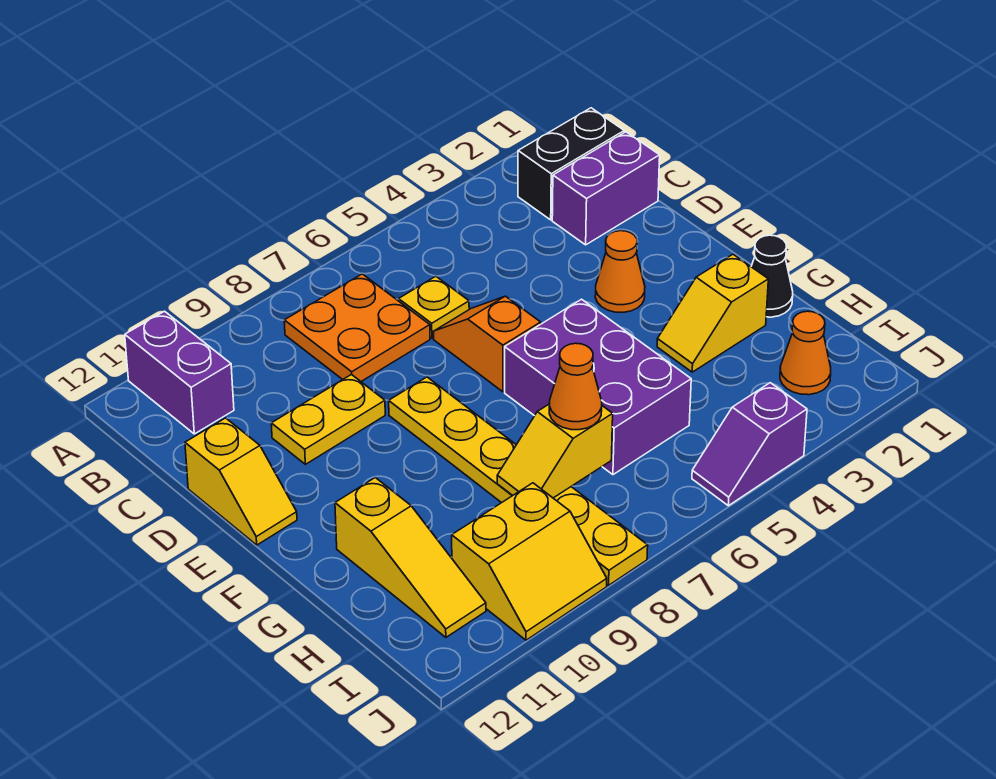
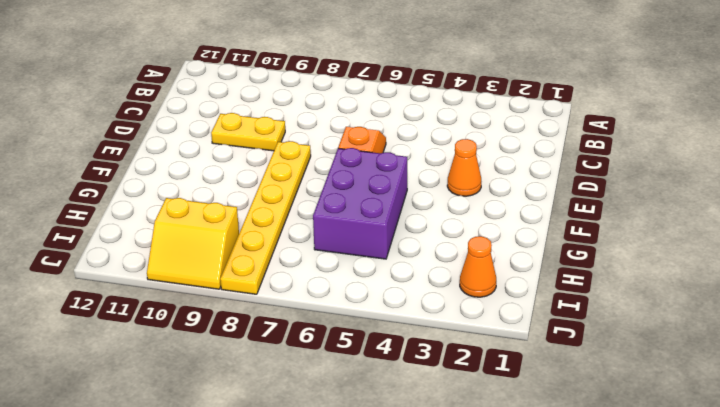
none -> purple 1x2 brick [125,311,234,434]
none -> black 1x2 brick [518,108,624,220]
none -> orange 2x2 plate [284,274,430,381]

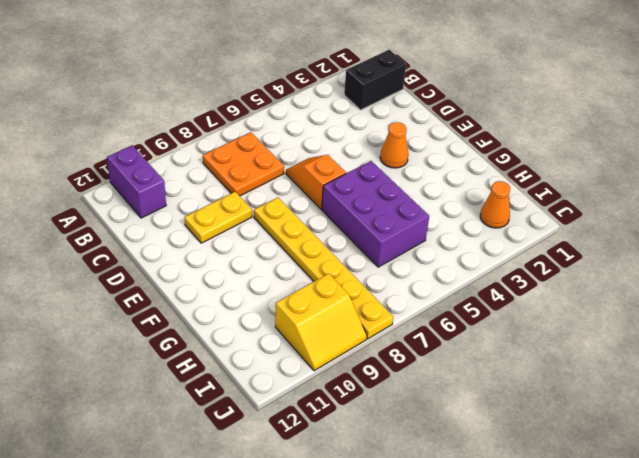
none -> purple 1x2 brick [552,132,660,245]
none -> yellow 1x1 plate [399,276,469,338]
none -> yellow 1x2 slope [185,418,297,545]

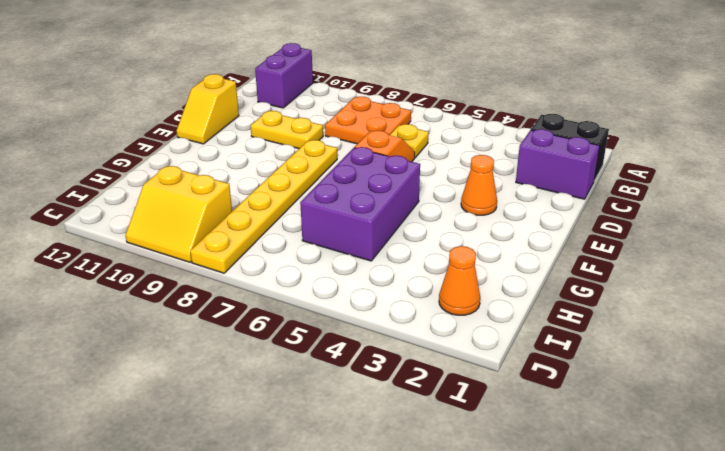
none -> black 1x1 cone [751,235,793,317]
none -> yellow 1x2 slope [657,254,768,372]
none -> yellow 1x3 slope [335,478,486,637]

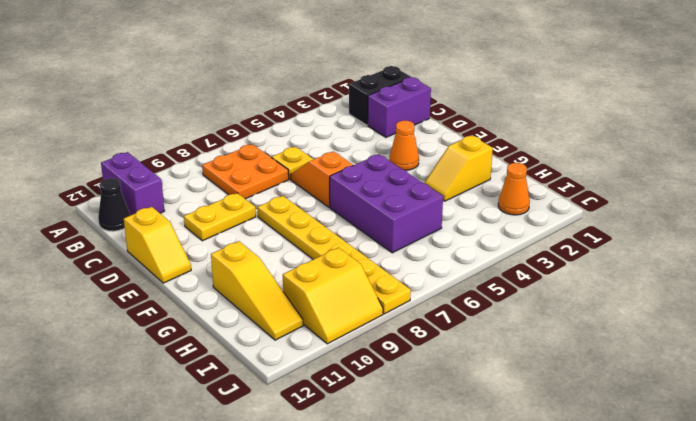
black 1x1 cone [98,178,130,231] -> black 1x1 cone moved to [751,235,793,317]
none -> purple 1x2 slope [692,383,807,506]
none -> yellow 1x2 slope [497,404,613,498]
none -> orange 1x1 cone [549,343,602,430]

